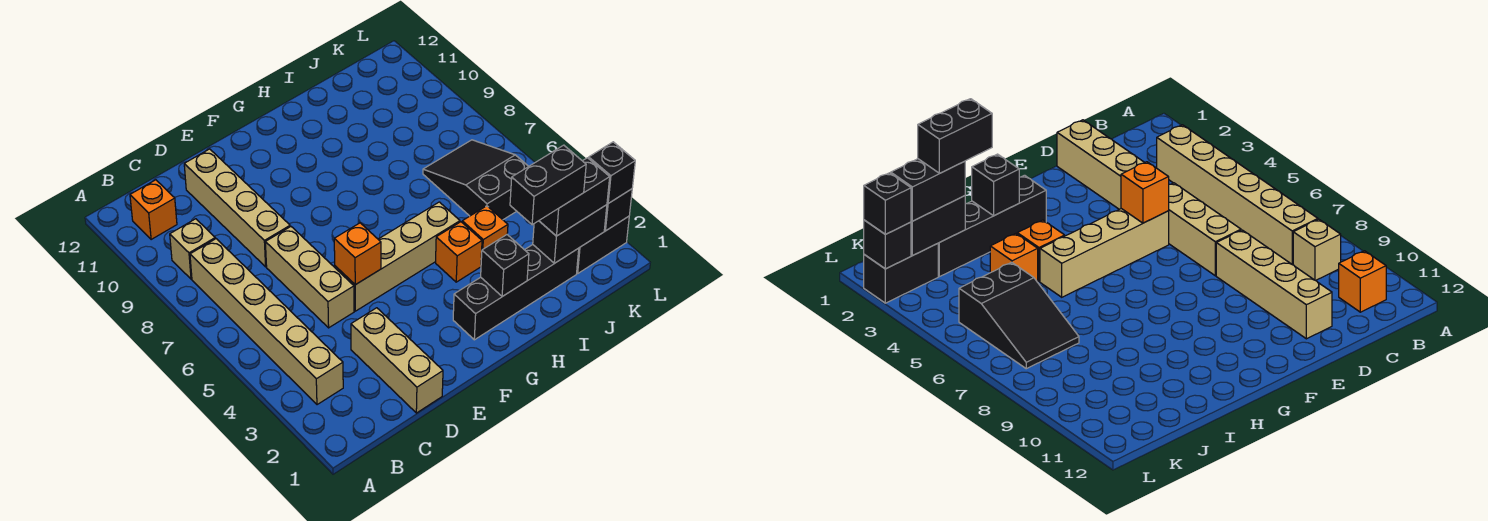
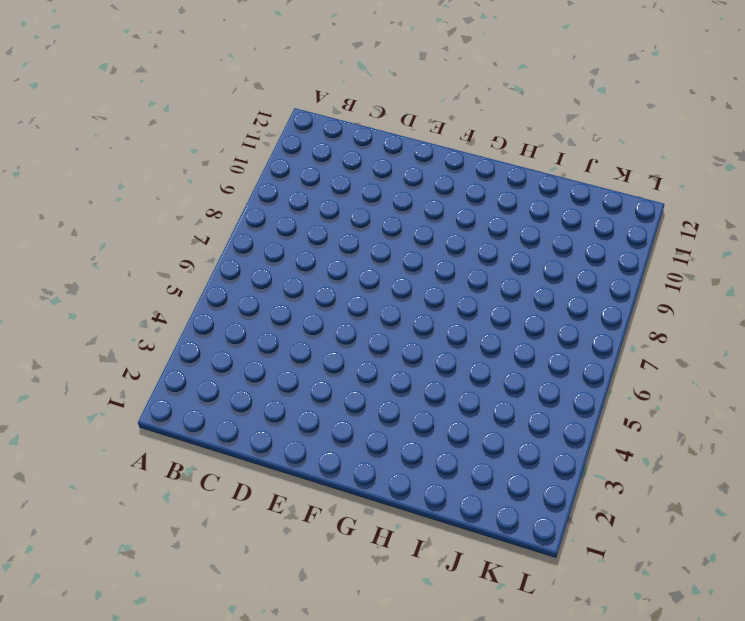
none -> tan 1x6 brick [190,239,343,405]
none -> tan 1x1 brick [170,219,215,279]
none -> orange 1x1 brick [130,180,177,239]

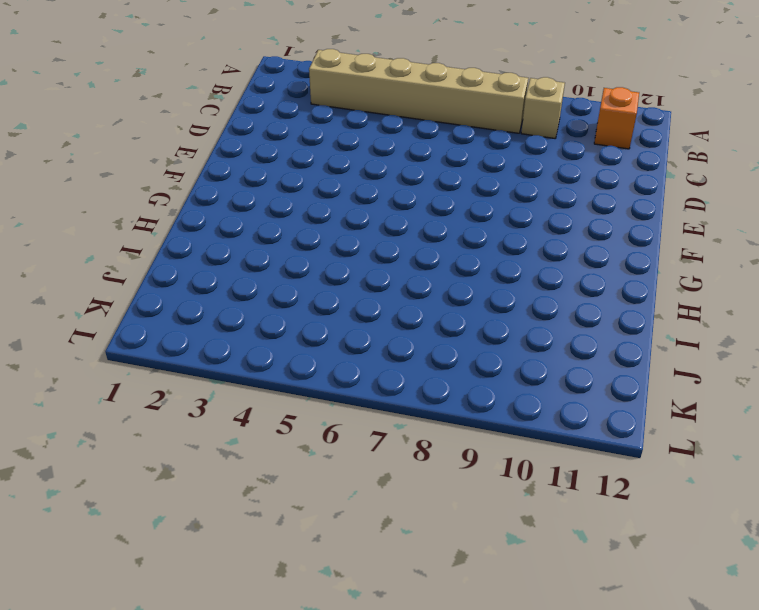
none -> tan 1x3 brick [351,308,443,413]
none -> tan 1x3 brick [265,227,354,328]
none -> tan 1x4 brick [184,149,290,267]

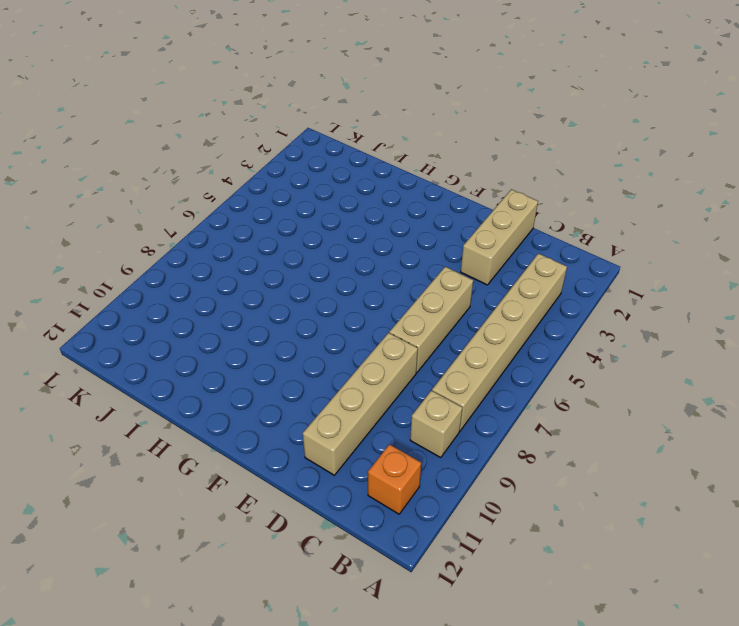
none -> tan 1x4 brick [335,202,460,311]
none -> black 1x4 brick [453,245,579,340]
none -> orange 1x1 brick [436,222,482,282]

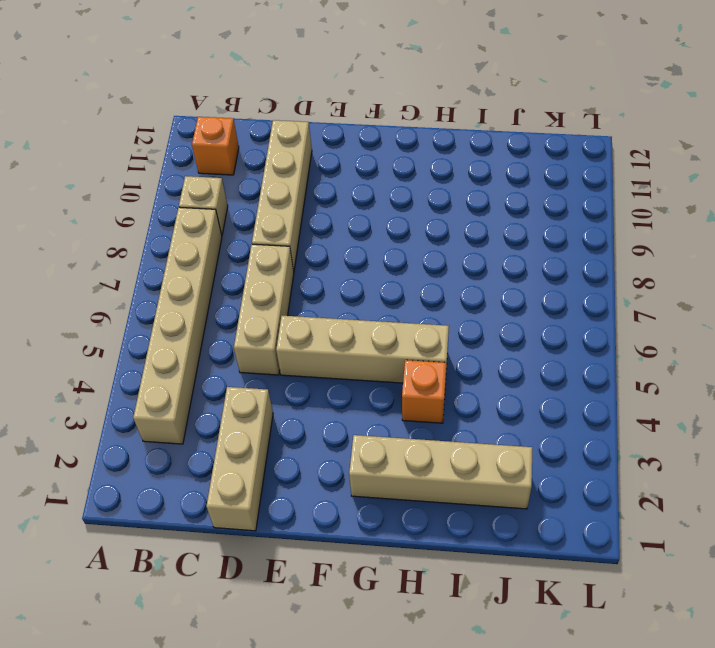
tan 1x4 brick [349,435,532,509] -> black 1x4 brick [453,245,579,340]
none -> orange 1x1 brick [462,206,508,258]
none -> black 2x3 slope [423,140,529,220]
none -> black 1x2 brick [577,216,629,273]

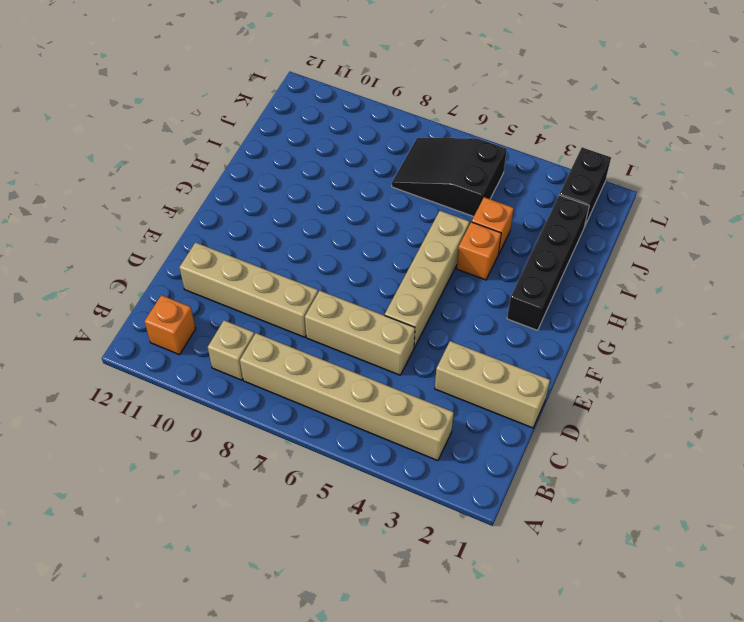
none -> orange 1x1 brick [334,223,381,285]
none -> black 1x1 brick [481,235,529,297]
none -> black 1x2 brick [533,205,607,263]

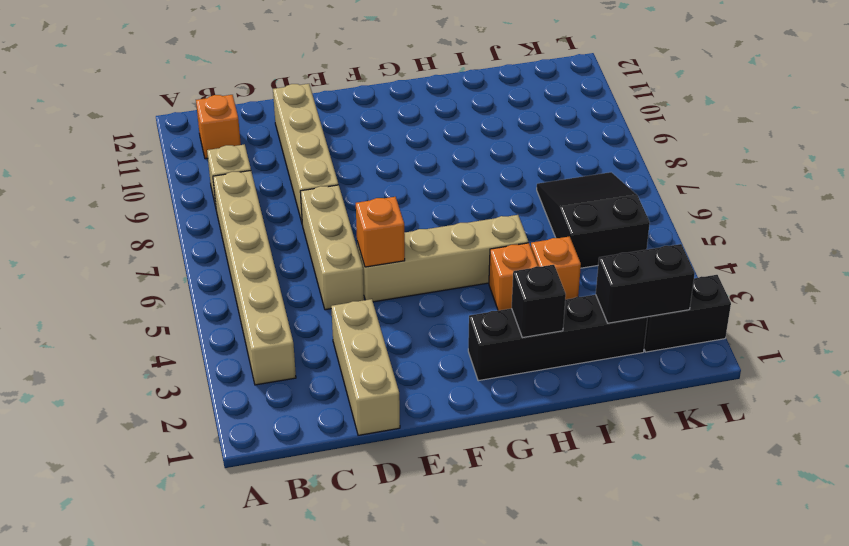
none -> black 1x1 brick [604,189,632,231]
none -> black 1x2 brick [539,158,610,236]
none -> black 1x1 brick [589,142,635,203]

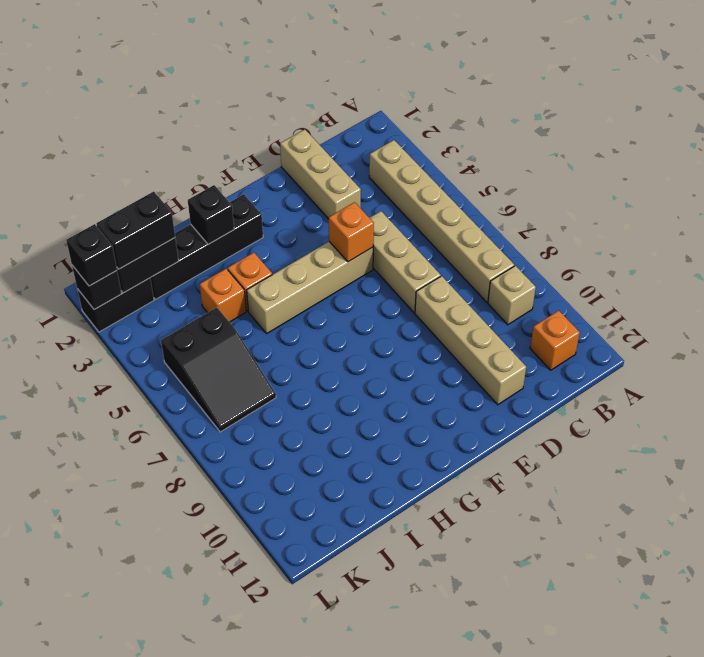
none -> black 1x2 brick [510,145,586,225]

